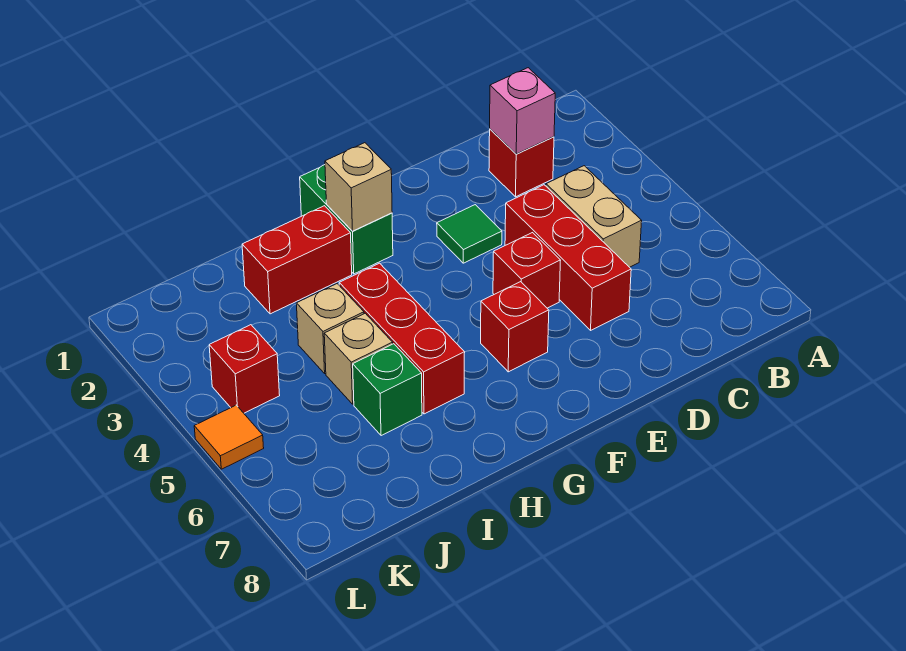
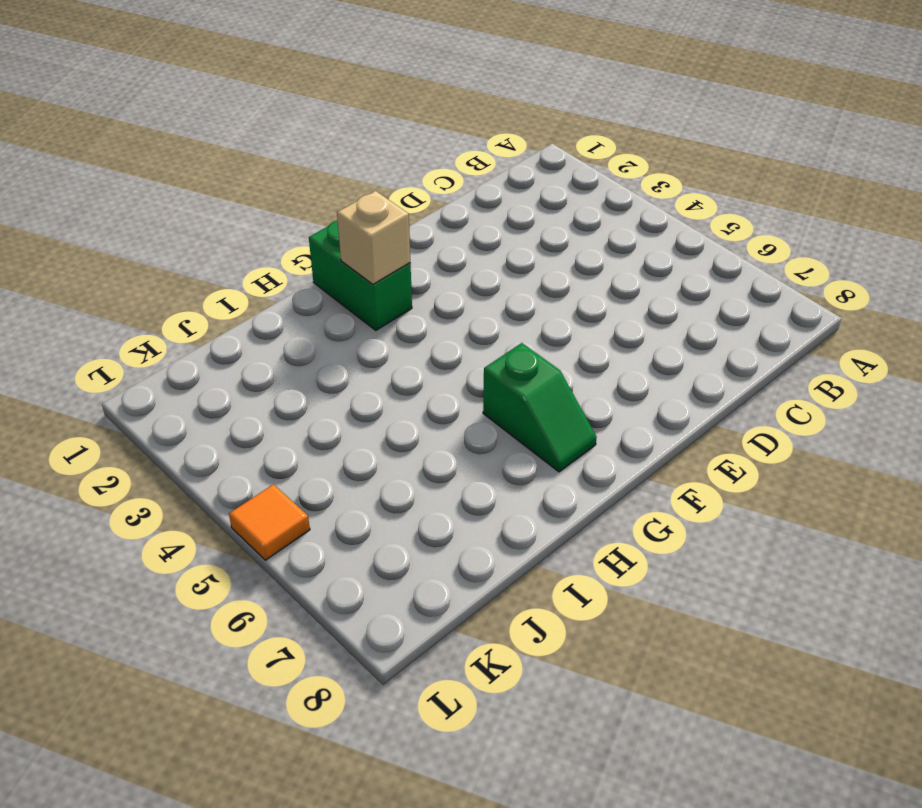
green 1x2 slope [483,343,597,472] -> none
none -> red 1x1 brick [489,129,554,197]
none -> tan 1x2 brick [546,166,642,267]
none -> red 1x3 brick [505,185,631,330]

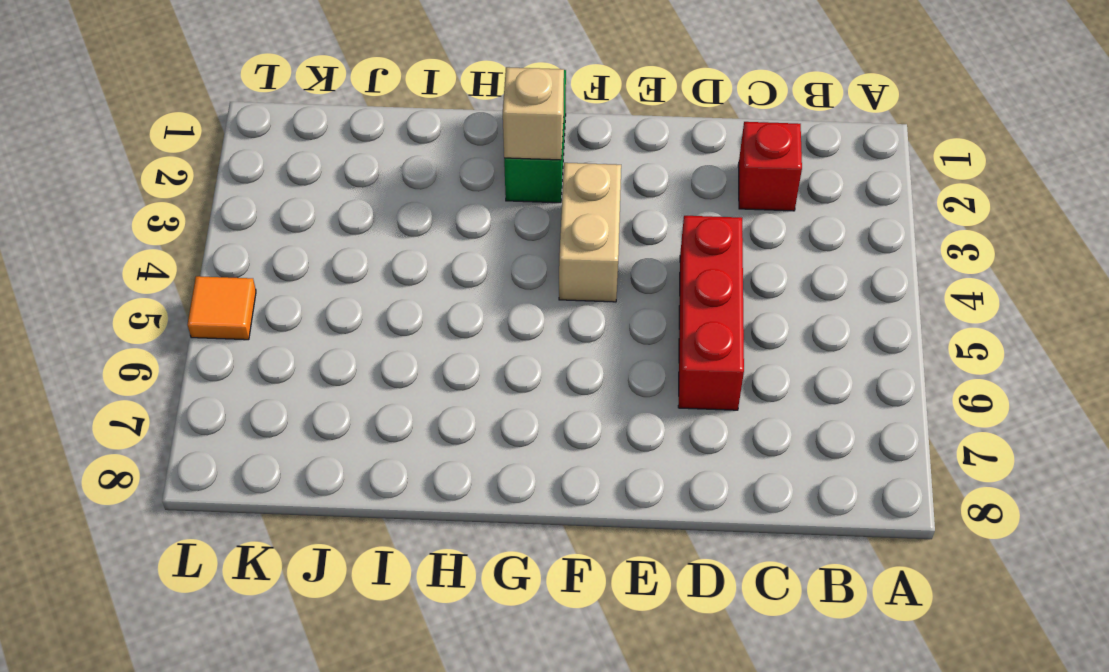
tan 1x2 brick [559,163,621,302] -> tan 1x2 brick moved to [546,166,642,267]
none -> green 1x1 tile [437,205,502,263]
none -> red 1x1 brick [493,233,561,308]
none -> red 1x1 brick [481,282,549,372]

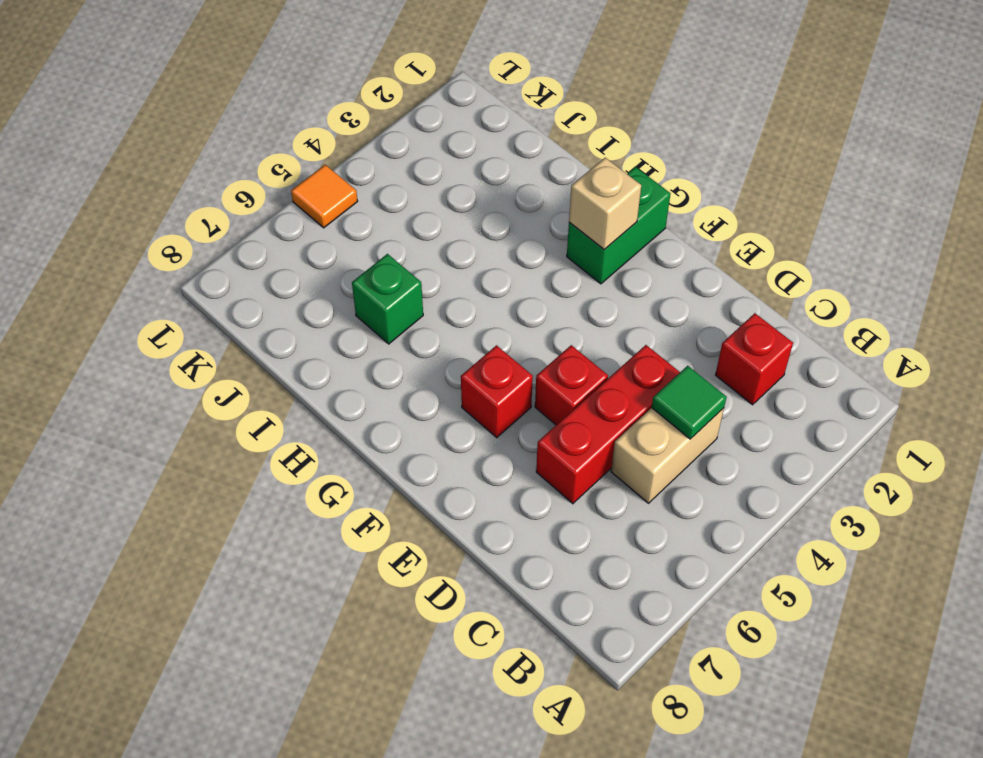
green 1x1 tile [652,366,727,439] -> green 1x1 tile moved to [437,205,502,263]
none -> red 1x2 brick [242,206,352,314]
none -> red 1x3 brick [339,263,465,414]
none -> tan 1x1 brick [296,284,364,373]

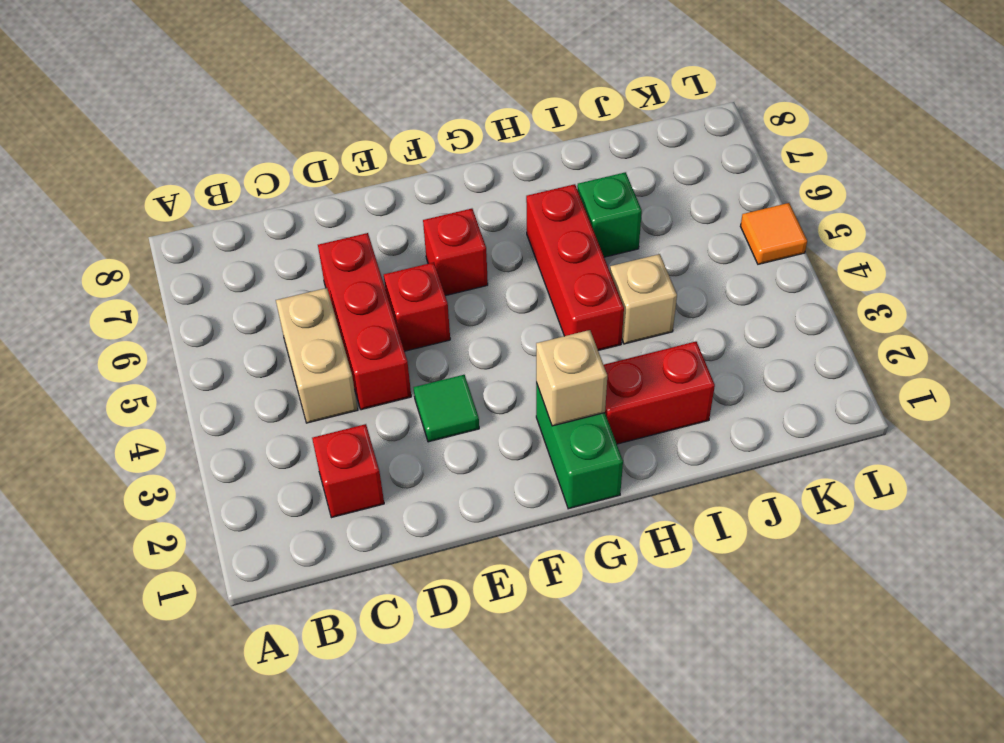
none -> tan 1x1 brick [324,313,393,404]
none -> red 1x1 brick [209,325,280,413]
none -> pink 1x1 brick [490,68,555,154]

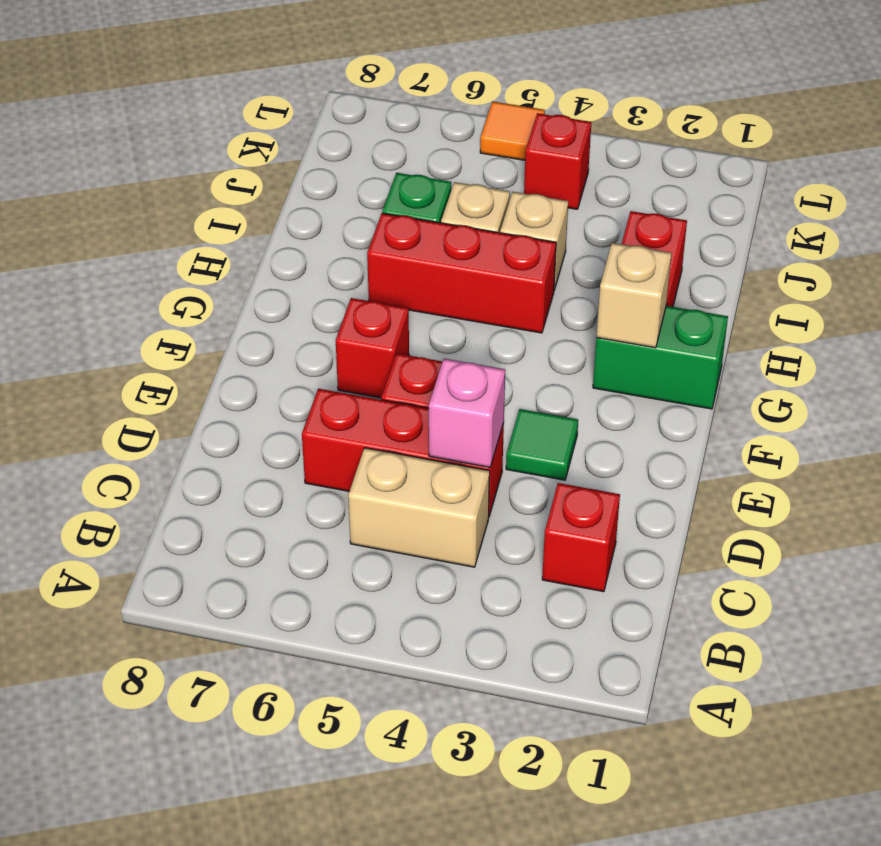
pink 1x1 brick [429,359,505,467] -> pink 1x1 brick moved to [490,68,555,154]

